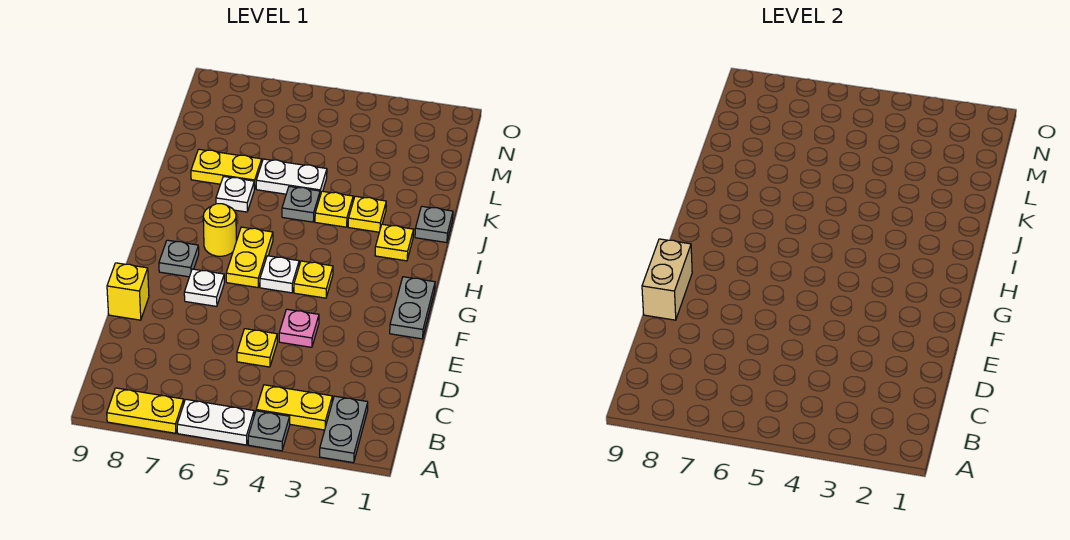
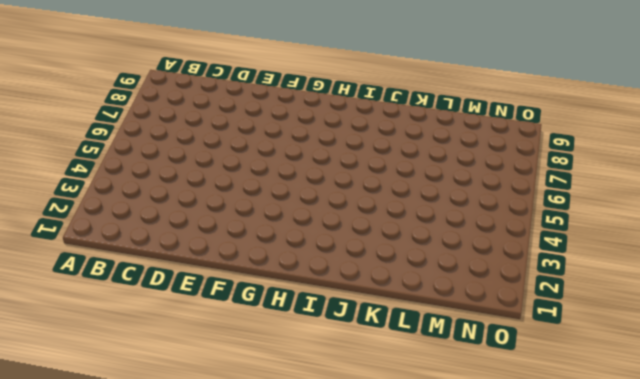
none -> grey 1x2 plate [320,396,368,463]
none -> grey 1x1 plate [248,411,290,451]
none -> white 1x2 plate [177,399,254,445]

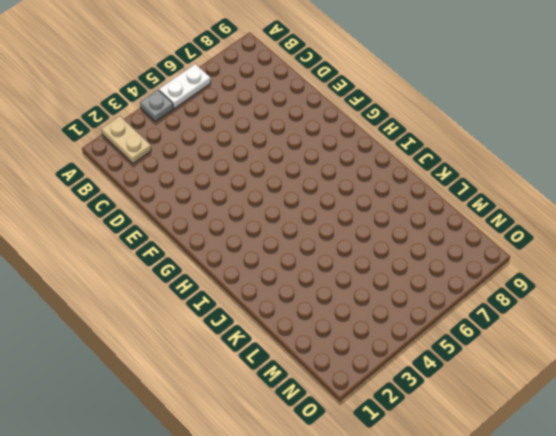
tan 1x2 plate [101,116,151,163] -> grey 1x2 plate [320,396,368,463]
none -> yellow 1x2 plate [107,388,184,433]
none -> yellow 1x2 plate [256,385,332,430]
none -> yellow 1x1 plate [237,329,277,367]

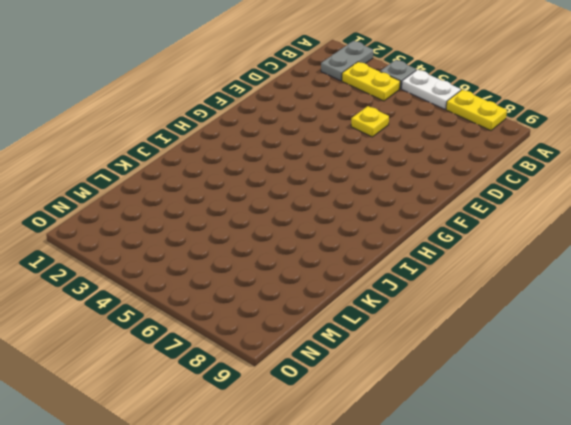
none -> pink 1x1 plate [279,309,319,347]
none -> yellow 1x1 brick [107,263,149,320]
none -> grey 1x2 plate [390,277,435,339]

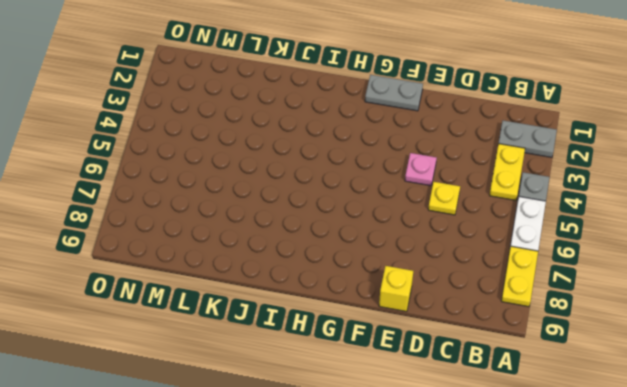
none -> white 1x1 plate [184,269,224,306]
none -> yellow 1x1 plate [294,261,333,298]
none -> white 1x1 plate [260,256,299,293]

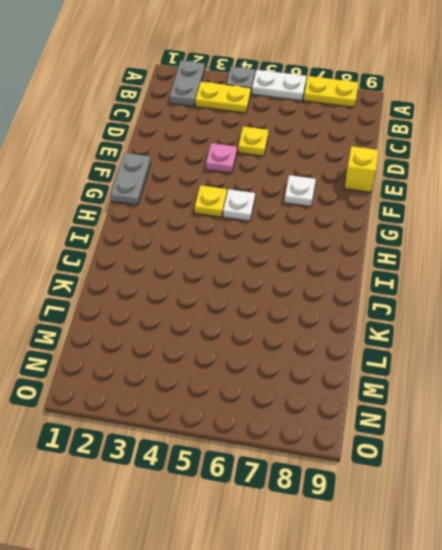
none -> yellow 1x2 plate [226,227,273,288]
none -> grey 1x1 plate [159,240,199,277]
none -> yellow 1x1 round brick [203,204,236,256]

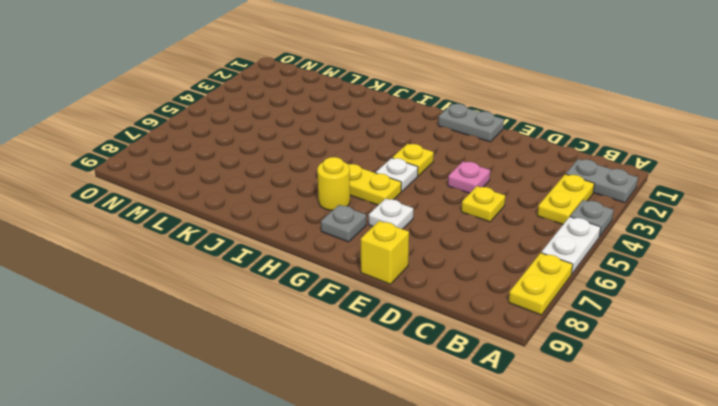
none -> yellow 1x1 plate [375,224,414,261]
none -> grey 1x1 plate [415,206,453,243]
none -> yellow 1x1 plate [348,196,386,232]

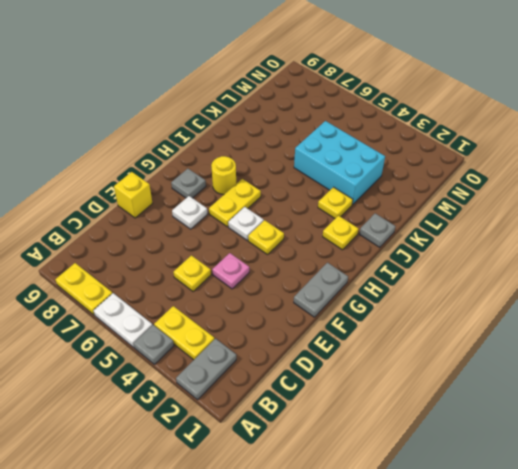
cyan 2x3 brick [294,121,385,204] -> white 1x2 plate [256,159,327,195]
none -> yellow 1x1 plate [315,191,353,227]
none -> grey 1x1 plate [282,186,320,222]
none -> white 1x1 plate [216,177,254,212]

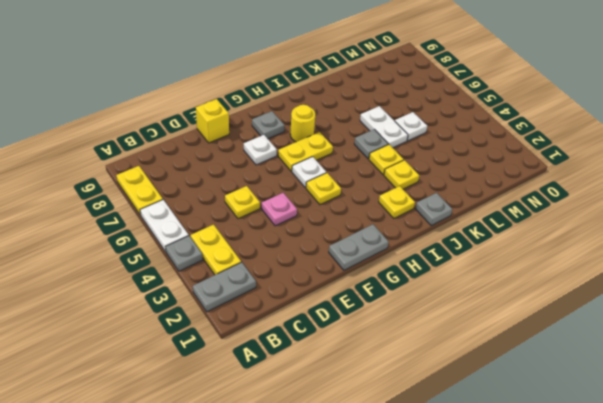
white 1x1 plate [395,112,427,141] -> white 1x1 plate moved to [216,177,254,212]
none -> yellow 1x2 plate [191,149,262,189]
none -> tan 1x2 brick [642,239,692,320]

